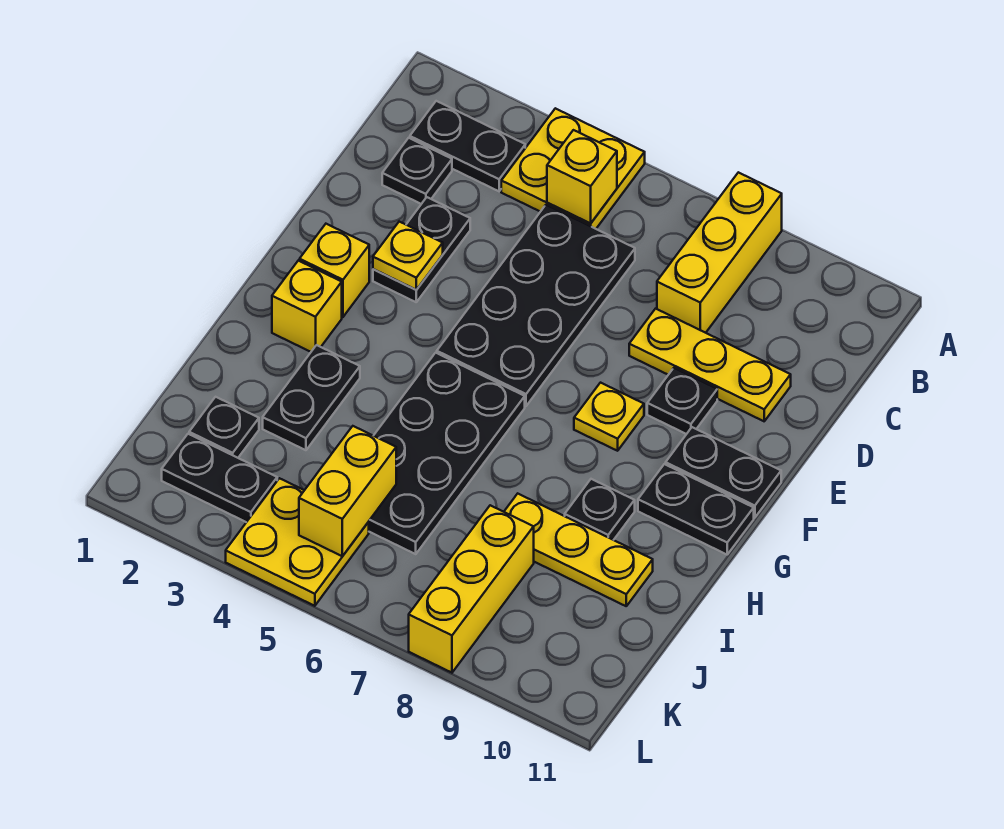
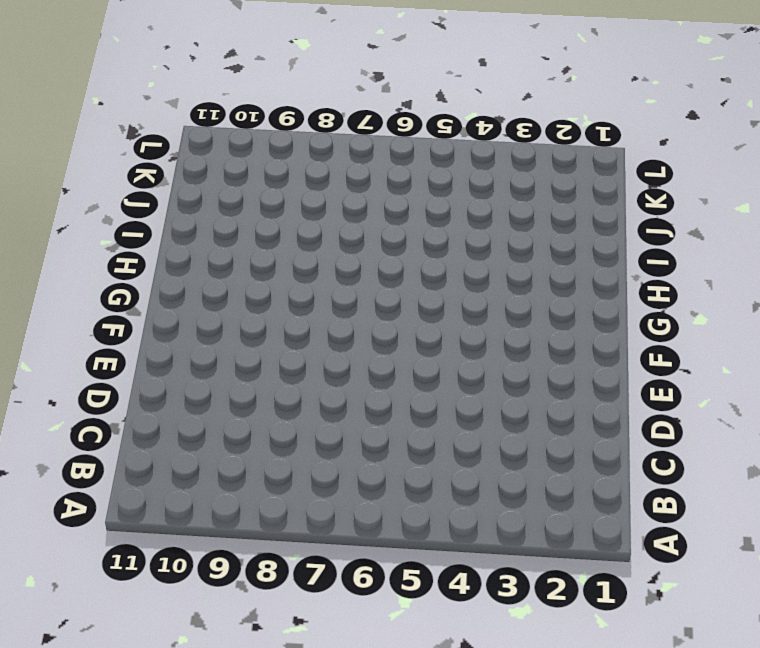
none -> yellow 2x2 plate [501,108,645,229]
none -> yellow 1x3 brick [657,172,782,333]
none -> black 1x2 plate [410,101,525,191]

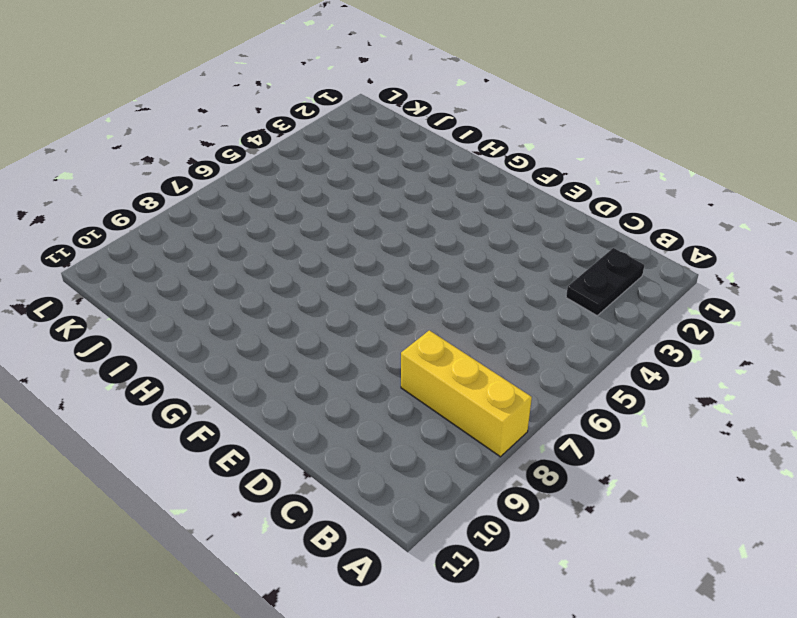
none -> yellow 2x2 plate [501,108,645,229]
none -> black 1x1 plate [382,138,452,204]
none -> black 2x4 plate [437,205,635,406]

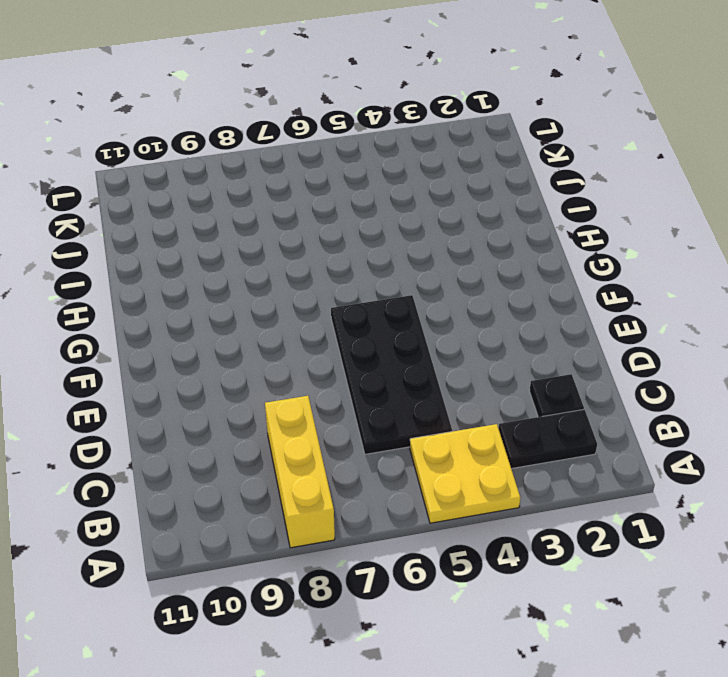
none -> black 1x2 plate [373,197,470,302]
none -> yellow 1x3 plate [629,309,791,421]
none -> black 1x1 plate [647,368,717,434]

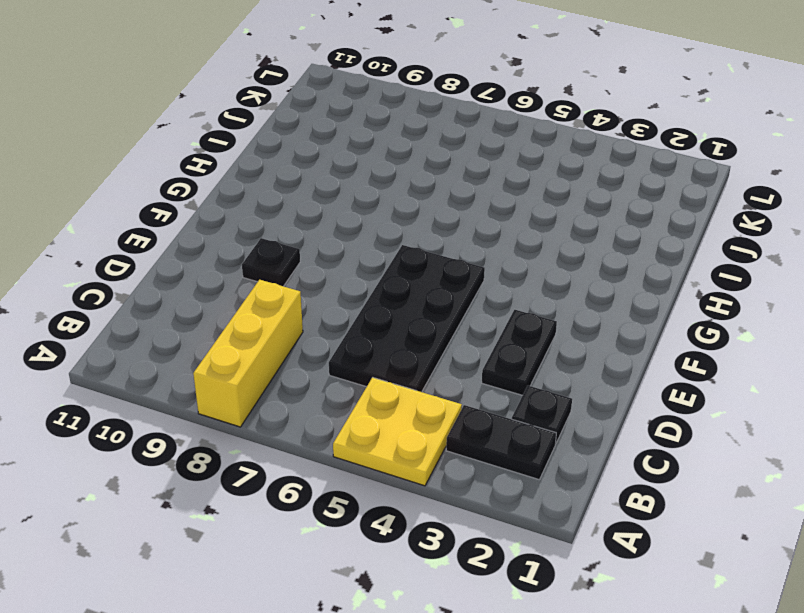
none -> yellow 1x3 plate [629,309,791,421]
none -> yellow 1x1 brick [300,224,369,317]
none -> yellow 1x1 plate [574,383,644,451]

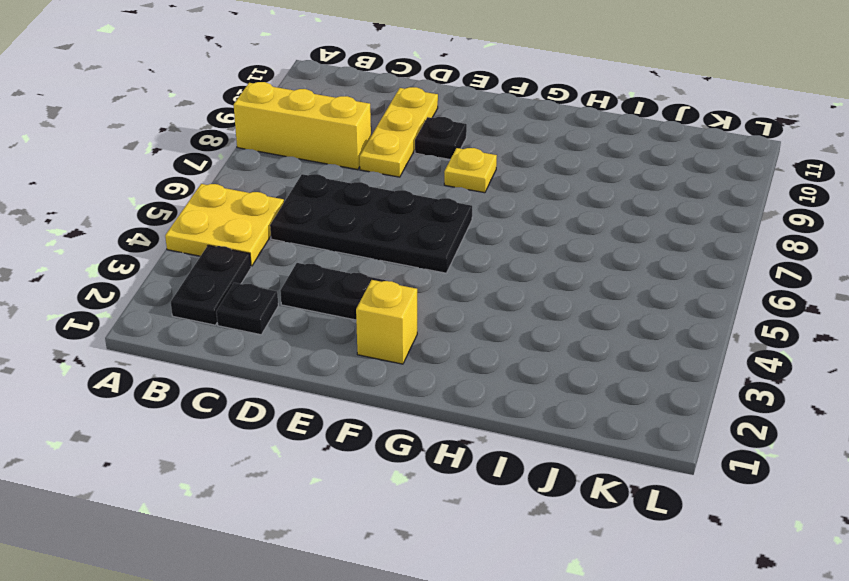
none -> black 1x2 plate [666,427,781,518]
none -> yellow 1x1 brick [272,261,342,352]
none -> black 2x4 plate [369,353,525,554]

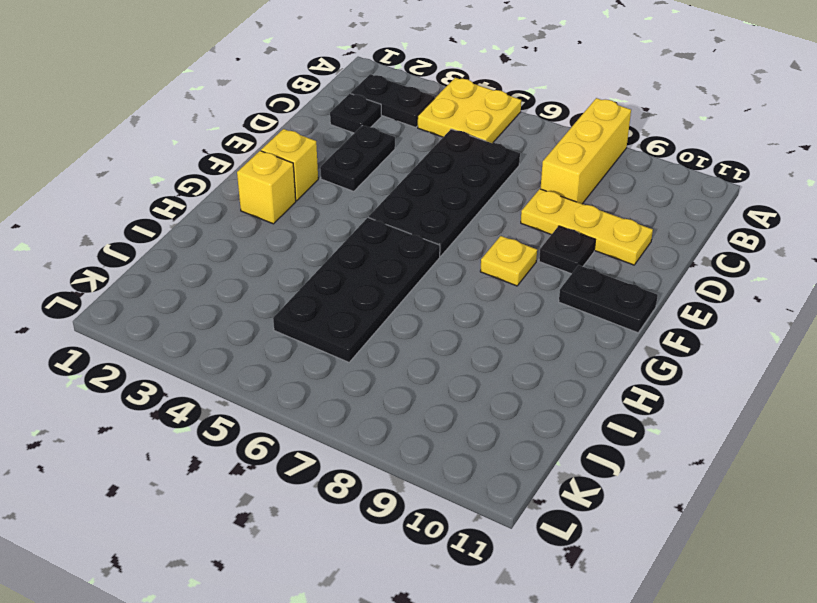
none -> black 1x2 plate [638,464,754,554]
none -> black 1x2 plate [263,345,360,450]
none -> black 1x1 plate [565,479,635,540]

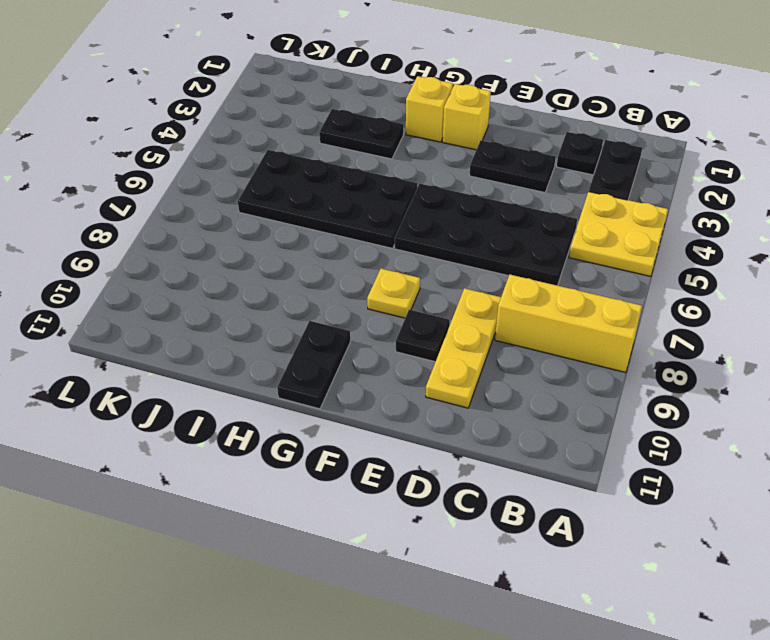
none -> black 1x2 plate [666,427,781,518]
none -> black 1x1 plate [565,479,635,540]
none -> yellow 1x3 plate [504,494,653,606]

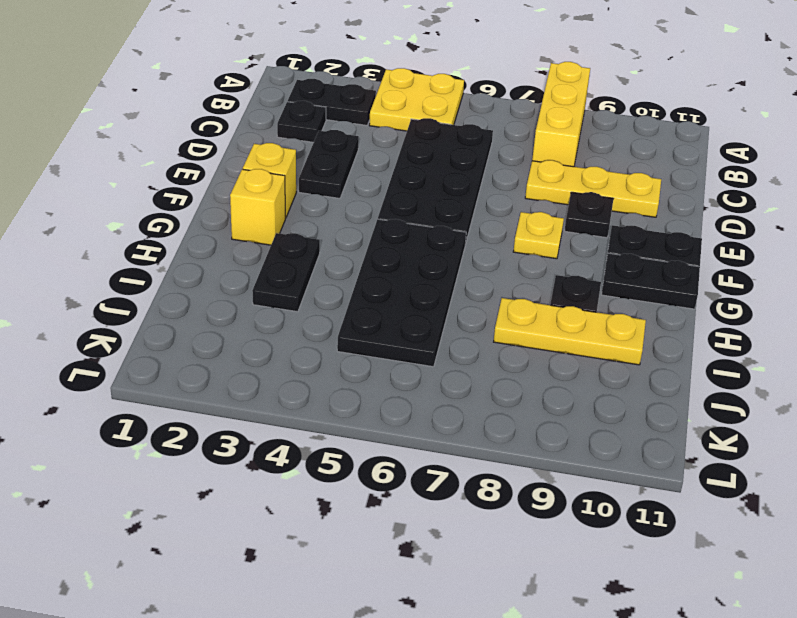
none -> black 1x1 plate [189,397,259,458]
none -> yellow 1x3 brick [409,505,534,673]
none -> black 1x2 plate [162,434,277,522]

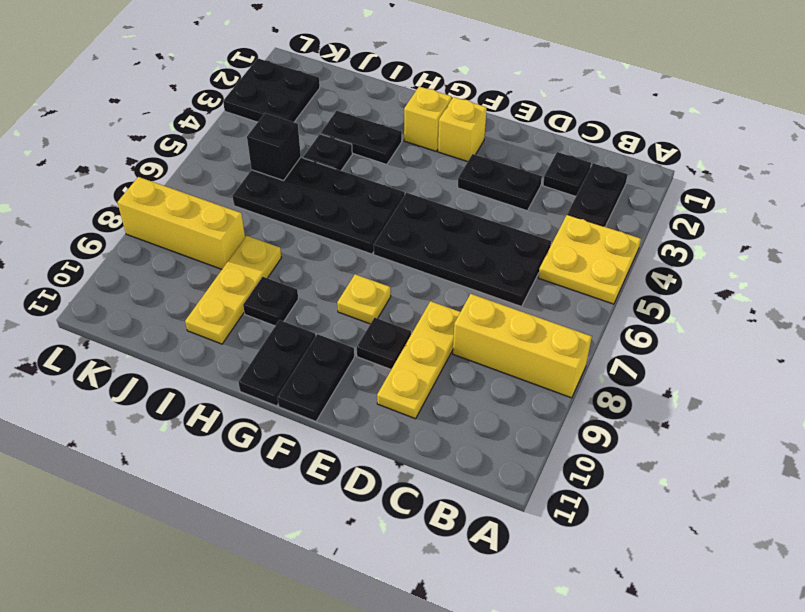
black 1x1 plate [303,134,352,171] -> black 1x1 plate moved to [189,397,259,458]
black 1x1 brick [247,113,301,181] -> yellow 1x2 brick [299,426,396,556]
black 2x2 plate [223,58,320,122] -> black 1x2 plate [162,434,277,522]
none -> yellow 2x2 plate [226,478,369,606]
none -> yellow 1x1 brick [547,130,617,223]
none -> yellow 1x1 plate [373,222,443,290]

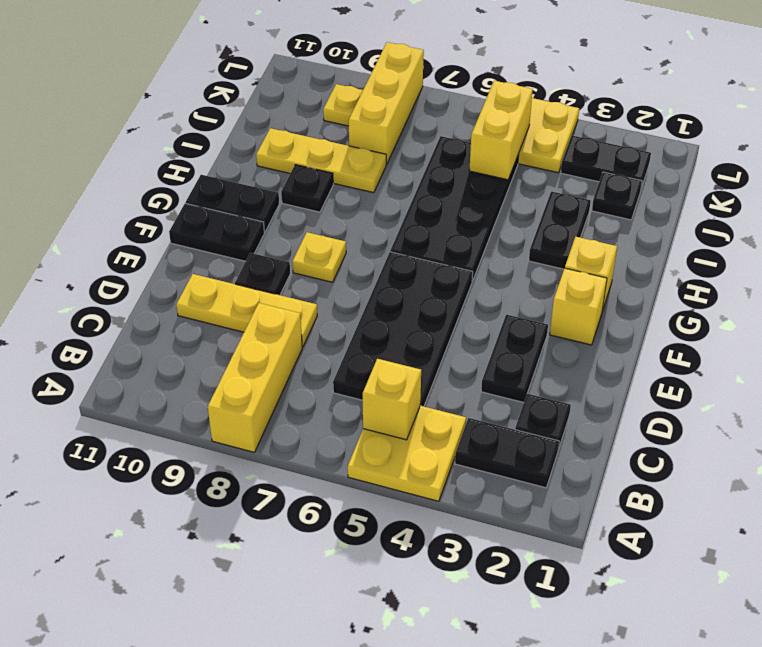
yellow 1x1 plate [323,84,363,126] -> yellow 1x1 plate moved to [373,222,443,290]

